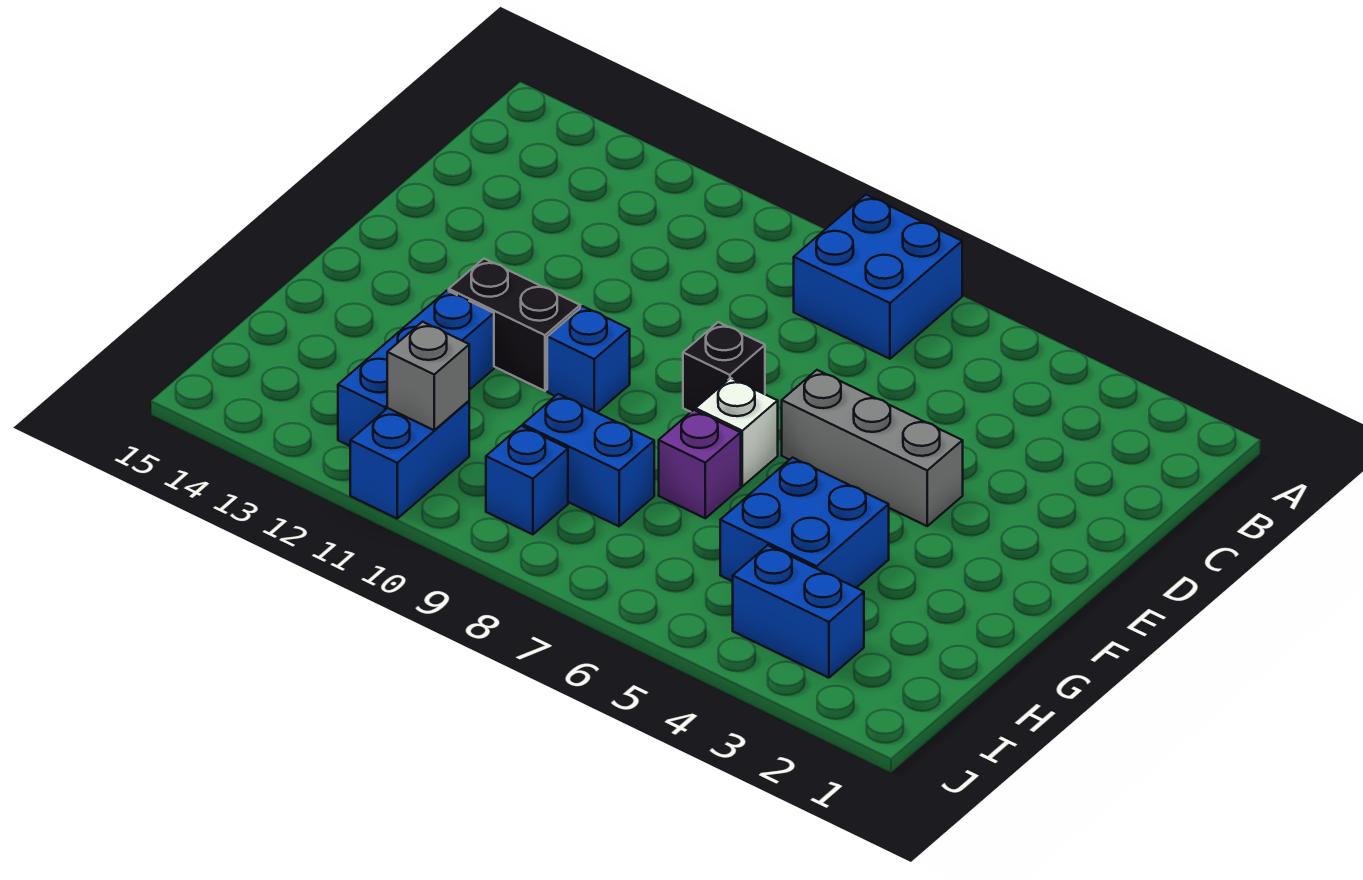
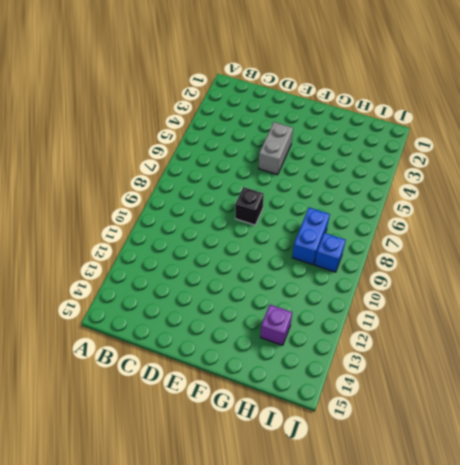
grey 1x2 brick [259,122,293,175] -> grey 1x3 brick [782,370,963,526]
purple 1x1 brick [260,305,292,345] -> purple 1x1 brick moved to [659,410,741,518]
none -> blue 2x2 brick [794,195,962,359]
none -> white 1x1 brick [695,378,778,486]
none -> blue 1x1 brick [547,306,630,412]

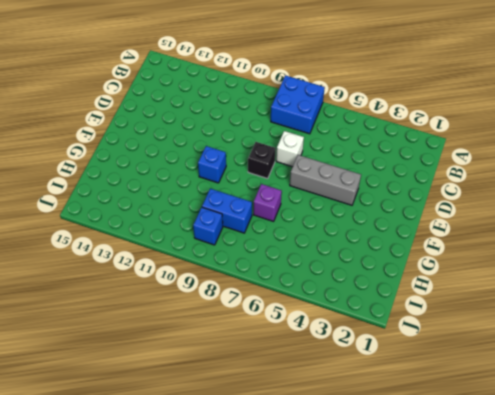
white 1x1 brick [276,131,304,167] -> white 1x1 brick moved to [695,378,778,486]
none -> black 1x2 brick [449,259,580,391]
none -> blue 2x2 brick [720,458,889,588]
none -> blue 1x3 brick [338,291,494,446]

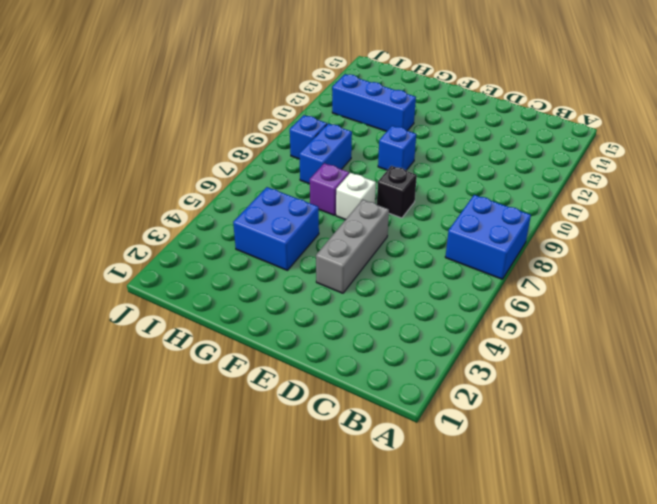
none -> black 1x2 brick [449,259,580,391]
none -> blue 1x2 brick [733,545,864,678]
none -> blue 1x2 brick [350,401,469,518]

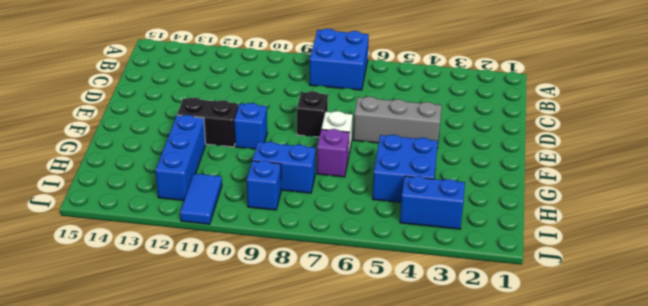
blue 1x2 tile [180,174,222,224] -> blue 1x2 brick [350,401,469,518]
none -> grey 1x1 brick [387,322,469,430]

